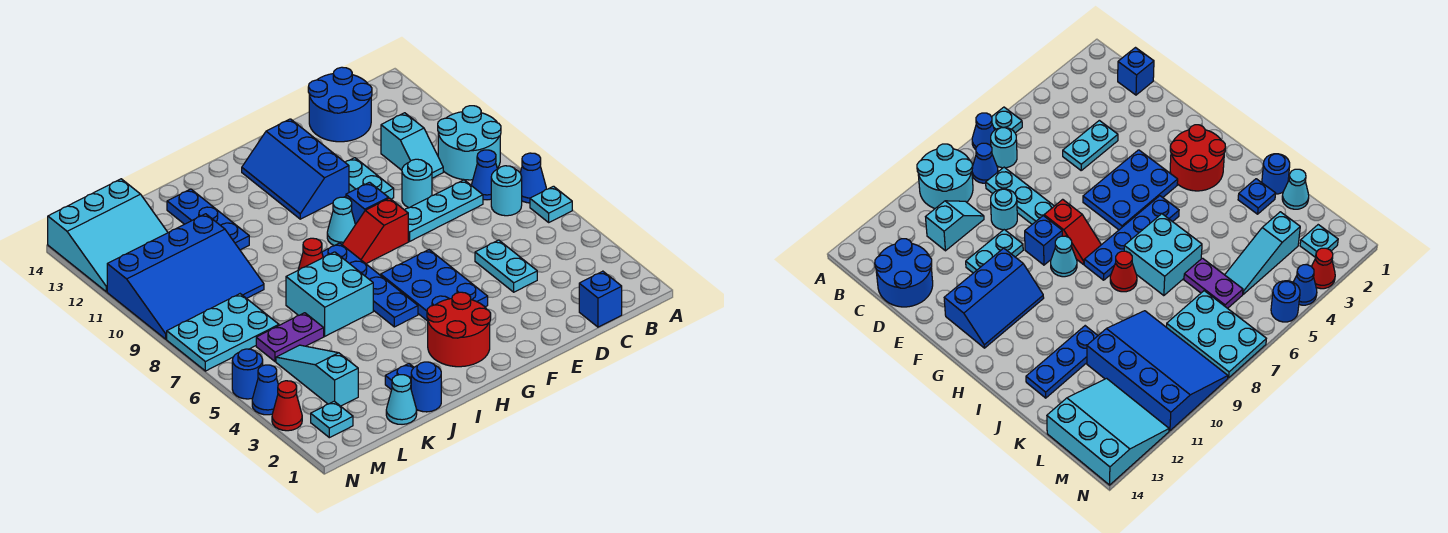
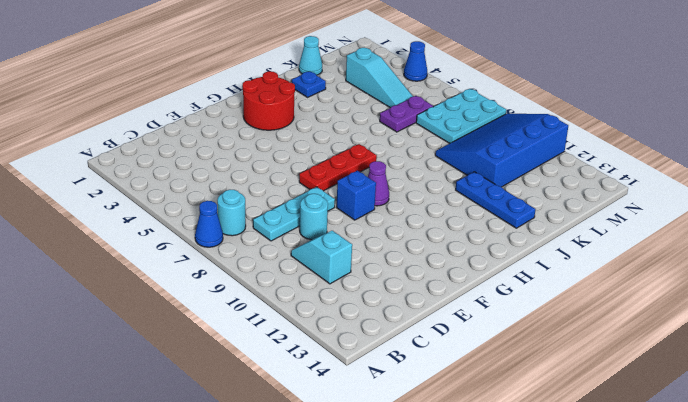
red 1x3 plate [299,144,377,191] -> blue 1x4 plate [322,243,418,327]
purple 1x1 cone [368,161,389,206] -> cyan 1x1 cone [327,197,355,246]
none -> cyan 1x1 plate [530,186,572,222]
none -> cyan 2x2 round brick [438,106,501,180]
none -> blue 1x1 cone [472,150,497,200]
none -> blue 1x1 brick [579,271,622,327]

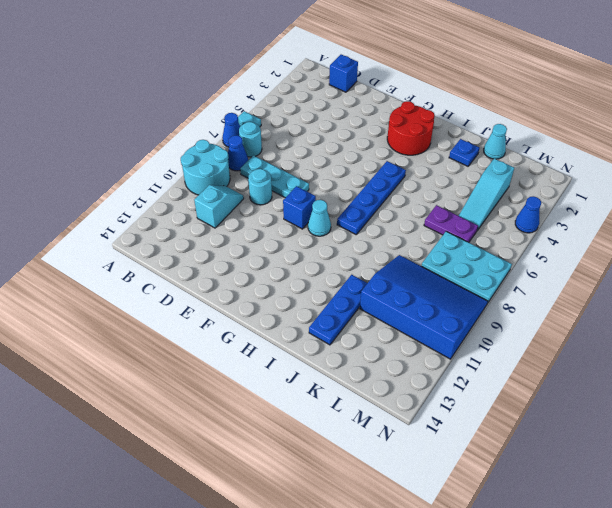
none -> blue 2x2 round brick [308,67,372,142]
none -> cyan 1x2 plate [475,240,537,292]
none -> cyan 1x2 plate [345,158,394,199]
none -> blue 2x3 plate [381,250,488,321]

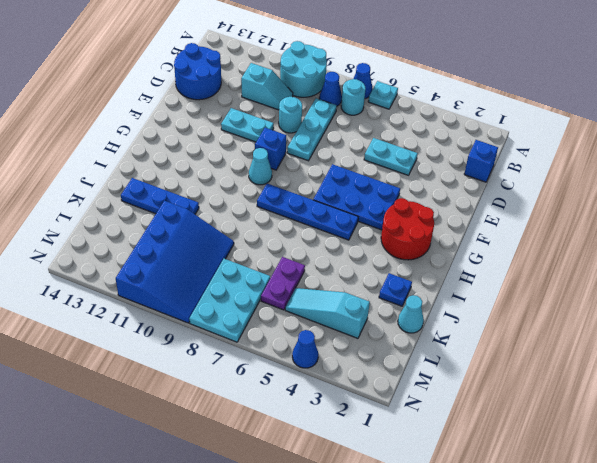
none -> red 1x2 slope [342,198,408,264]
none -> blue 2x3 slope [242,119,349,219]
none -> cyan 2x2 brick [286,252,373,336]
none -> red 1x1 cone [298,238,323,270]

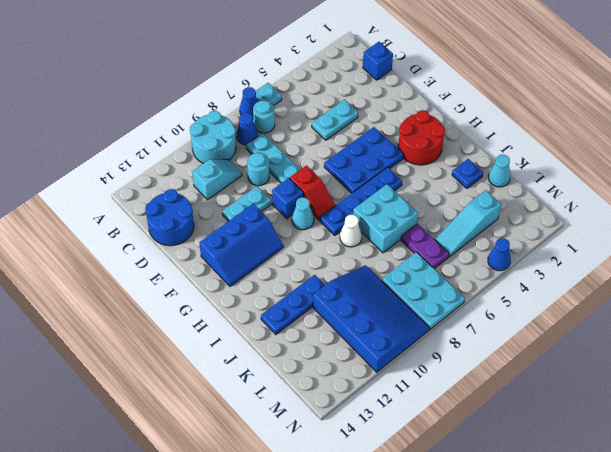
white 1x1 cone [340,215,362,247] -> red 1x1 cone [298,238,323,270]
none -> blue 1x1 round brick [411,362,441,412]
none -> cyan 3x3 slope [48,179,168,292]
none -> cyan 1x1 plate [311,401,353,438]
none -> red 1x1 cone [272,381,302,431]

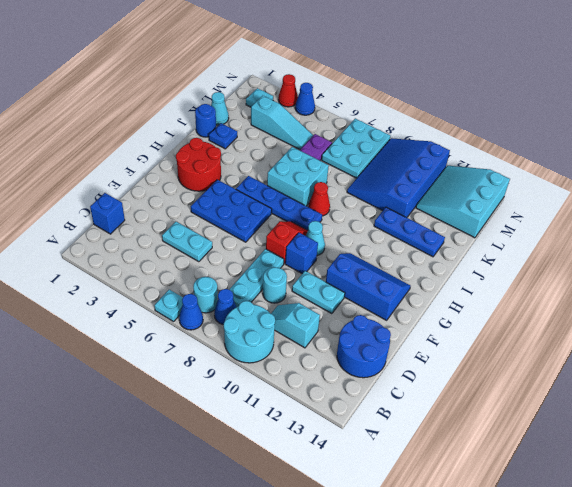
none -> blue 1x1 round brick [232,349,263,399]

